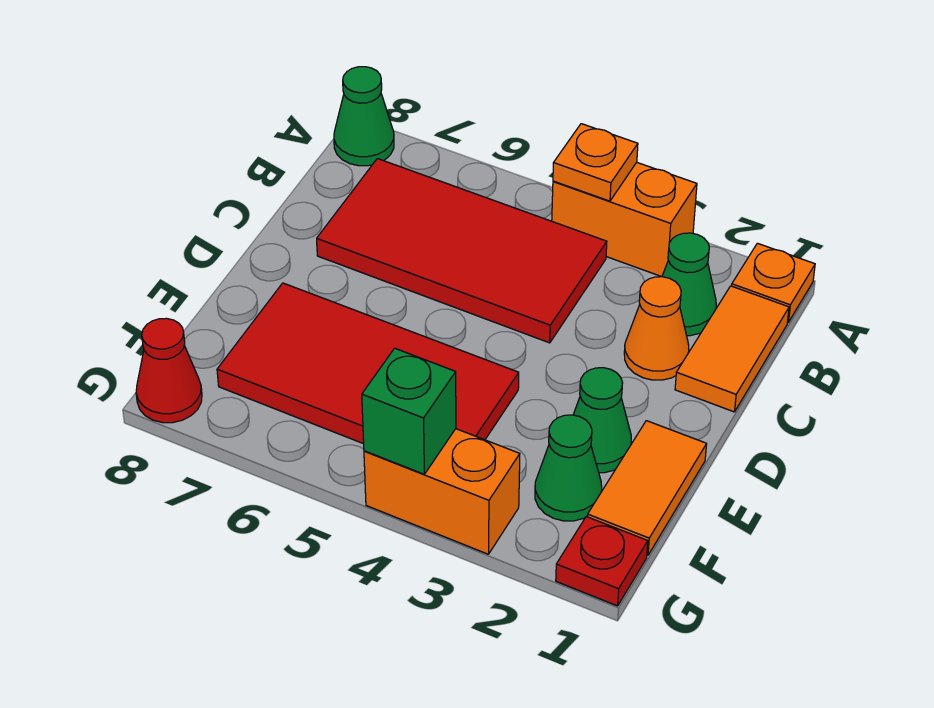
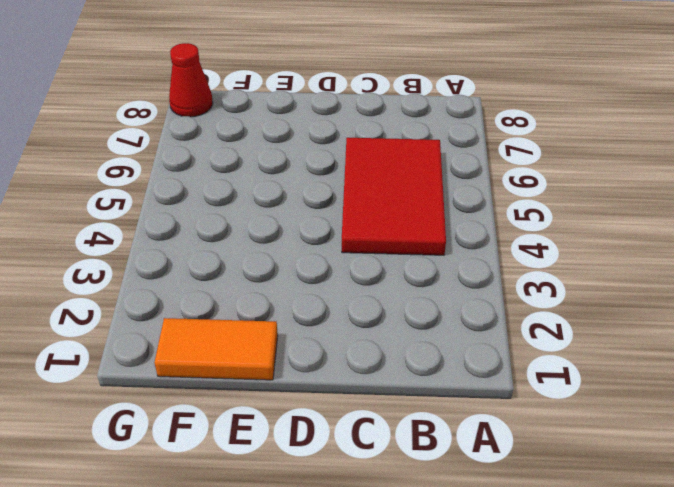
red 2x3 tile [342,138,446,255] -> red 2x4 tile [317,159,607,343]
none -> orange 1x1 plate [732,243,815,322]
none -> orange 1x2 brick [552,162,697,277]
none -> green 1x1 cone [334,67,394,166]

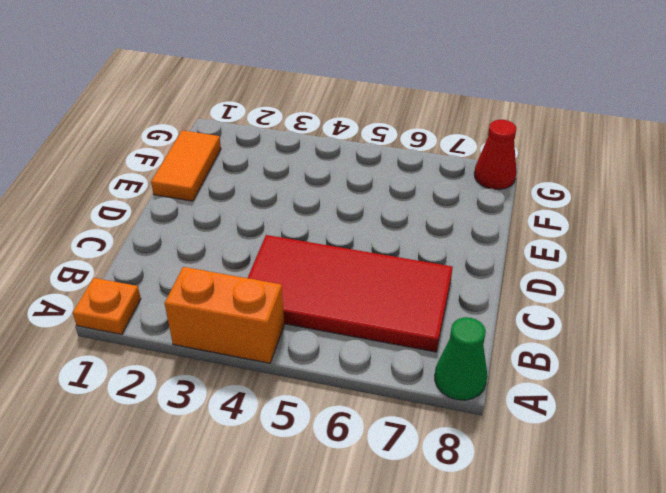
none -> orange 1x2 tile [675,286,789,412]
none -> green 1x1 cone [662,233,716,336]
none -> orange 1x1 cone [624,277,689,380]

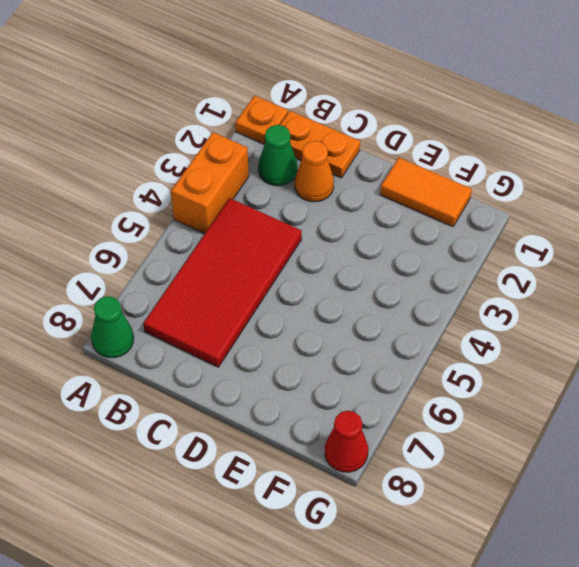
orange 1x2 plate [280,111,360,178] -> orange 1x2 tile [675,286,789,412]
none -> green 1x1 cone [573,368,632,473]
none -> red 2x4 tile [217,283,519,444]
none -> green 1x1 cone [535,415,602,521]

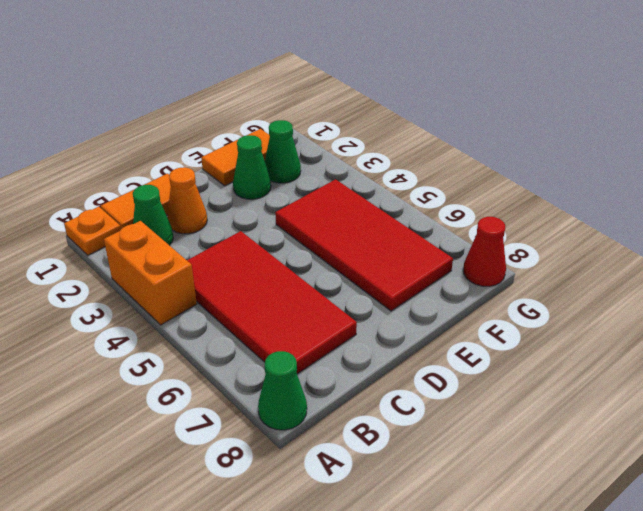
none -> red 1x1 plate [556,517,648,606]
none -> orange 1x2 brick [364,429,520,554]
none -> orange 1x1 plate [553,124,638,201]

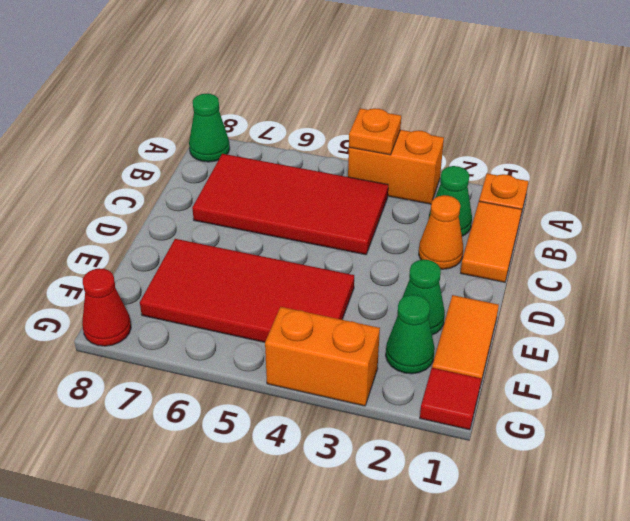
red 1x1 tile [420,368,481,430] -> red 1x1 plate [556,517,648,606]
none -> green 1x1 brick [362,348,456,474]

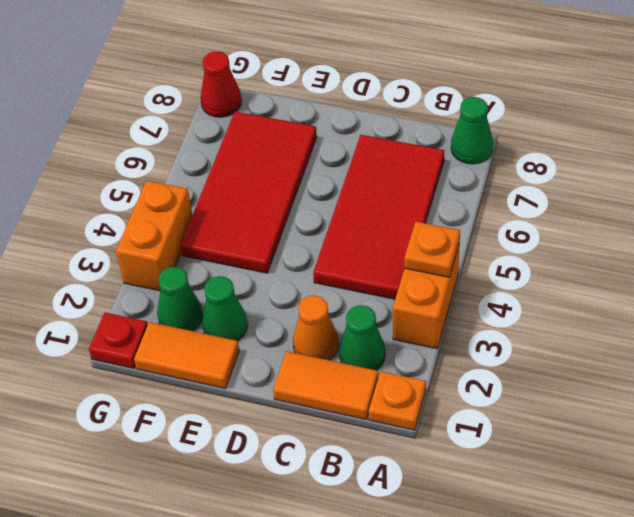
none -> green 1x1 brick [362,348,456,474]

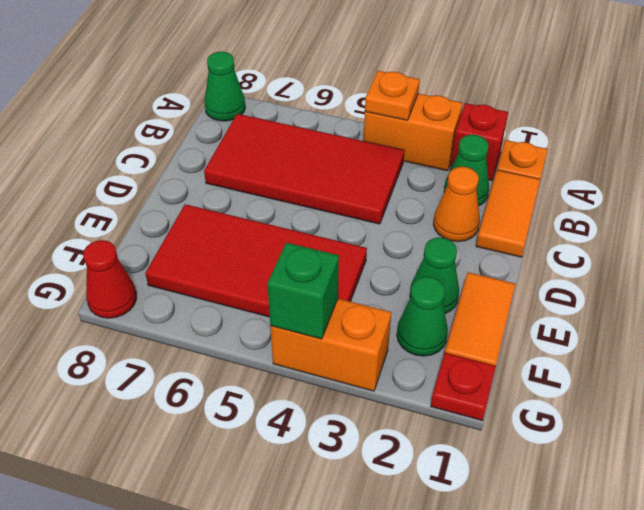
red 1x1 brick [450,103,508,180] -> none

